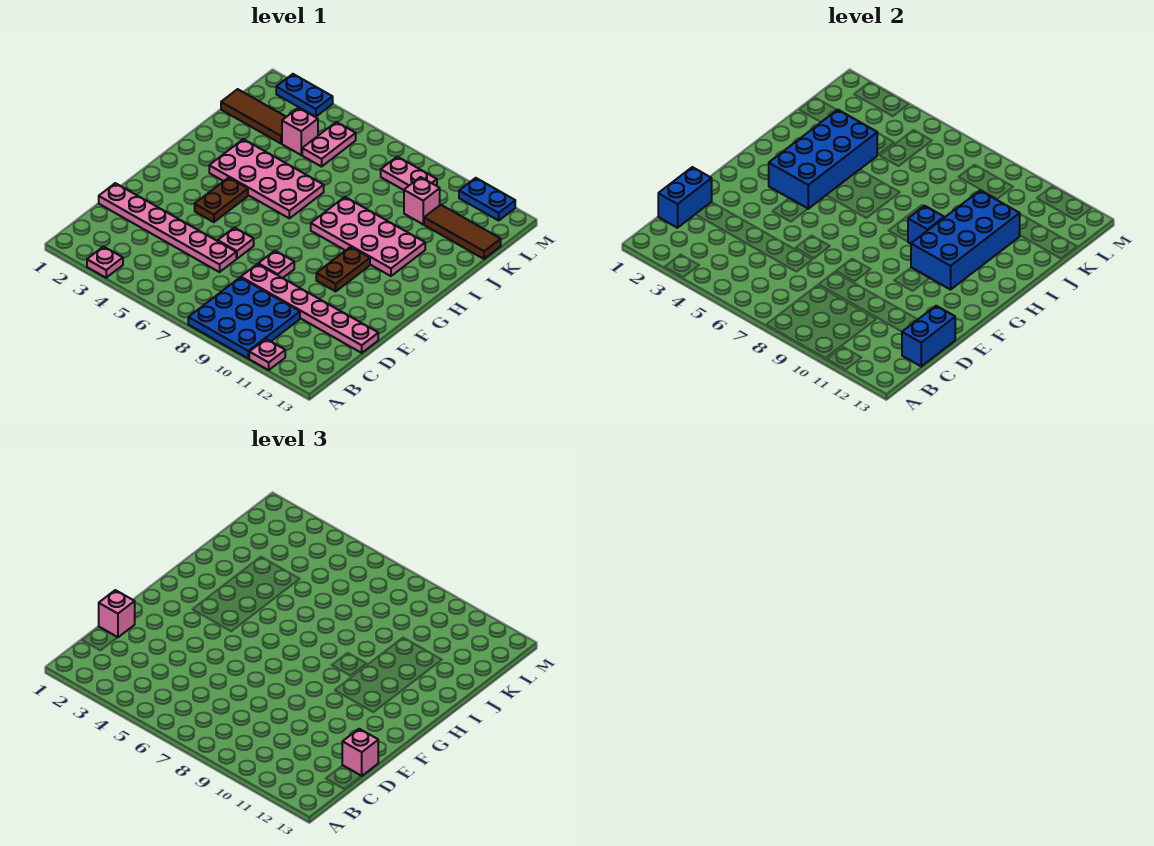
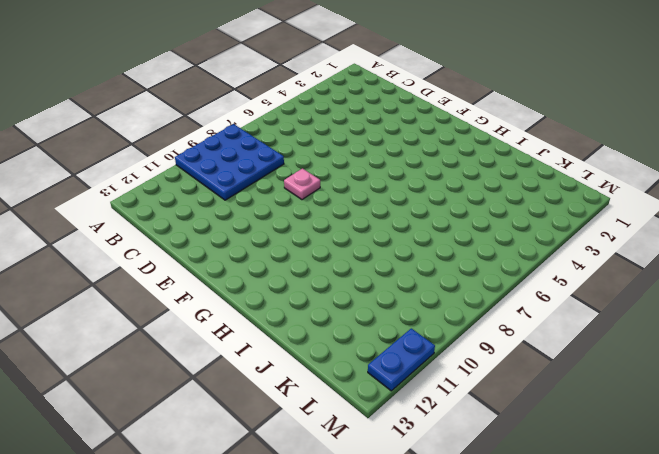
none -> pink 1x1 plate [87,246,123,278]
none -> pink 1x1 plate [249,339,285,370]
none -> pink 1x6 plate [99,183,236,272]

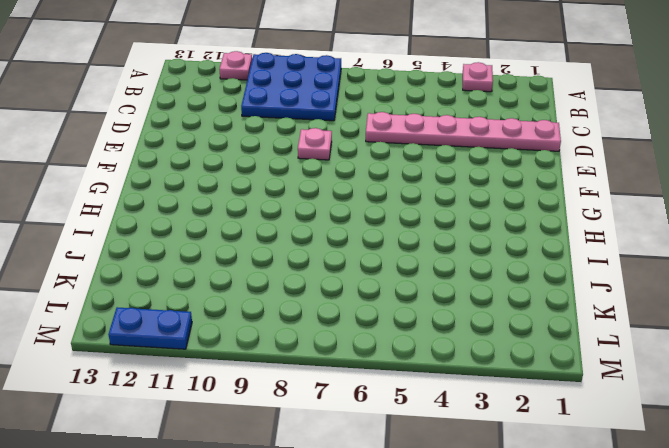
none -> pink 1x6 plate [241,264,378,353]
none -> pink 1x1 plate [218,228,254,259]
none -> brown 1x2 plate [195,178,248,222]

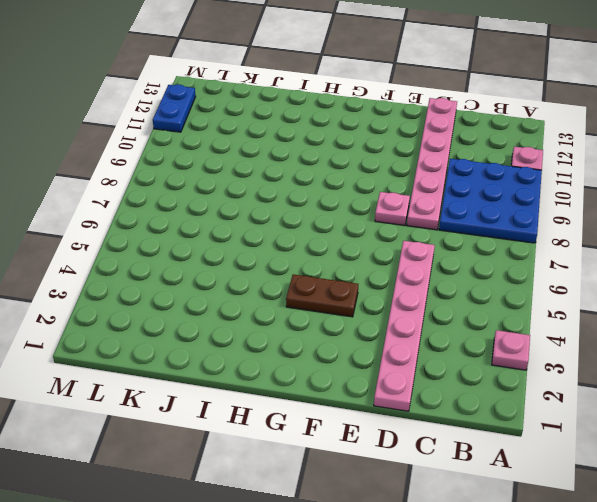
none -> pink 1x1 plate [218,228,254,259]
none -> brown 1x2 plate [316,247,370,291]
none -> pink 2x4 plate [209,139,324,218]

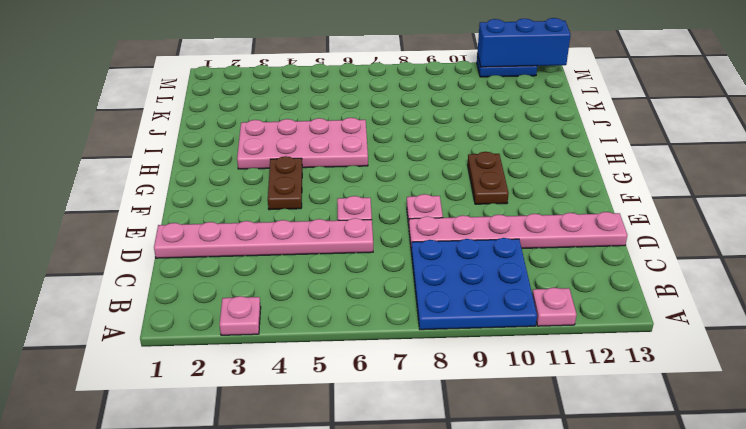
blue 1x3 brick [477,18,571,67] -> none
none -> pink 2x4 plate [311,197,425,276]
none -> brown 1x3 tile [221,89,286,143]
none -> pink 1x1 brick [282,108,318,155]

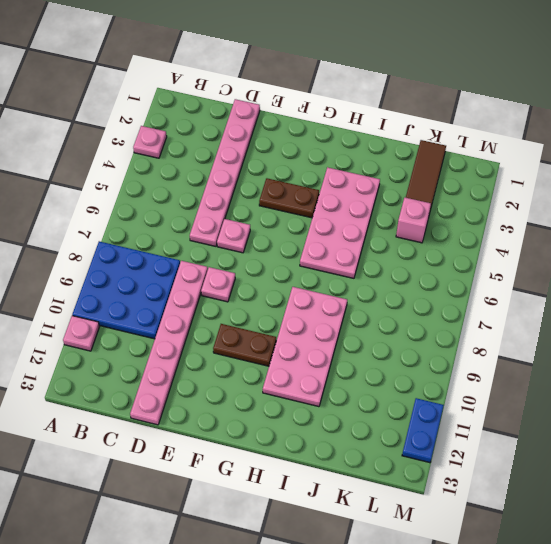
none -> pink 1x2 plate [302,122,356,167]
none -> pink 1x1 brick [404,177,440,224]
none -> brown 1x3 tile [424,205,501,259]

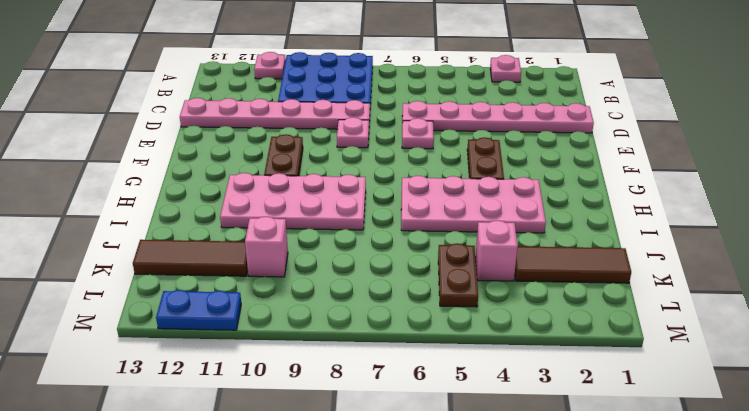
brown 1x2 plate [438,243,478,307] -> pink 1x2 plate [302,122,356,167]
none -> pink 1x2 plate [381,157,437,190]
none -> blue 1x2 plate [276,74,333,117]
none -> blue 1x2 brick [658,167,712,228]

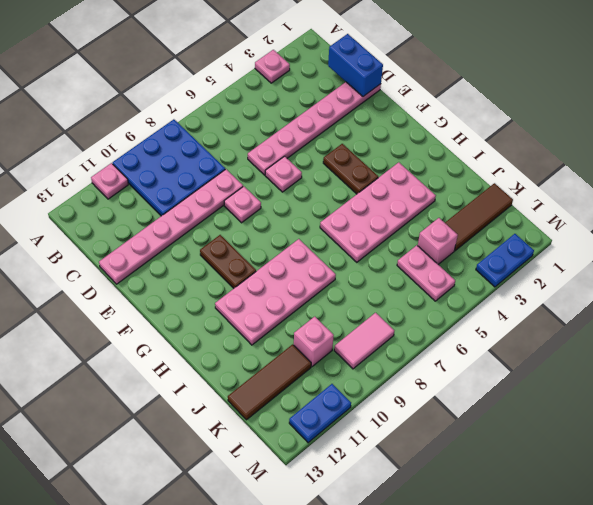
pink 1x2 tile [334,313,395,369] -> pink 1x2 plate [381,157,437,190]
none -> blue 1x2 brick [902,306,955,366]
none -> blue 2x4 brick [769,110,877,209]
none -> blue 2x4 brick [911,191,1020,290]

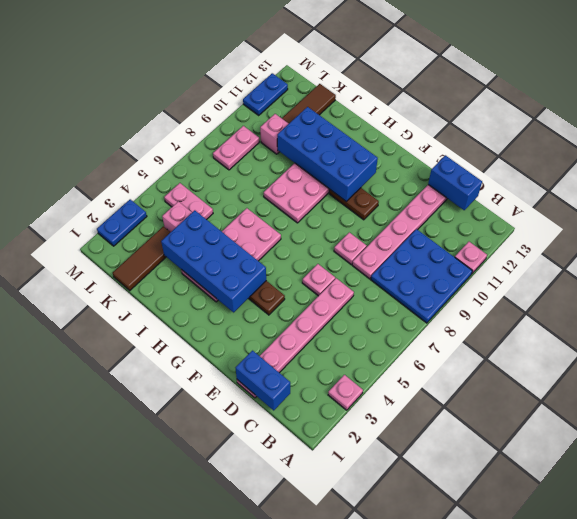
none -> blue 1x1 brick [908,206,944,244]
none -> pink 1x1 brick [99,590,135,637]
none -> pink 1x1 brick [342,729,378,776]

